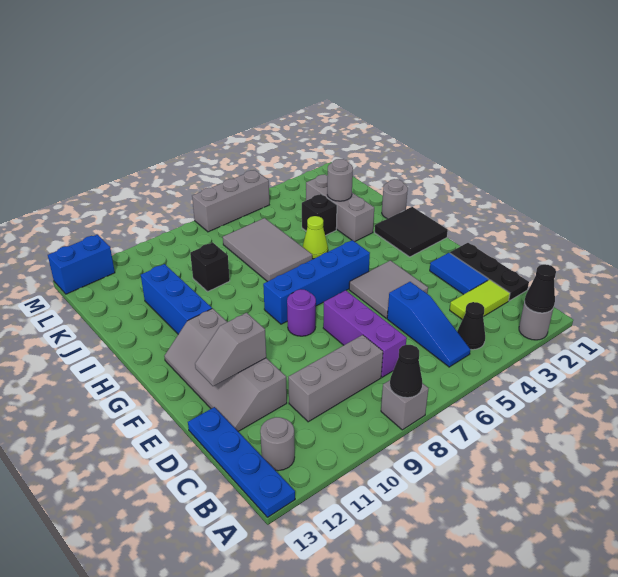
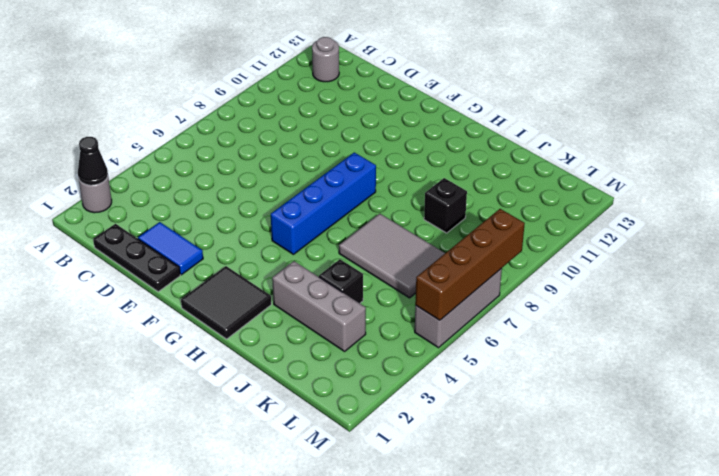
brown 1x4 brick [415,209,525,320] -> none
none -> grey 1x1 brick [381,380,429,430]
none -> blue 1x4 plate [188,407,295,517]
none -> black 1x1 cone [457,302,485,350]

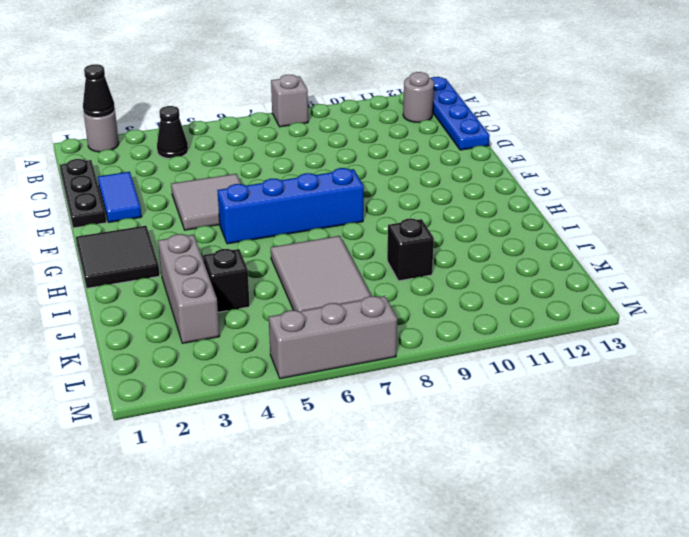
none -> blue 1x3 slope [387,282,471,367]
none -> lime 1x2 tile [450,280,510,320]
none -> purple 1x3 brick [323,290,407,377]

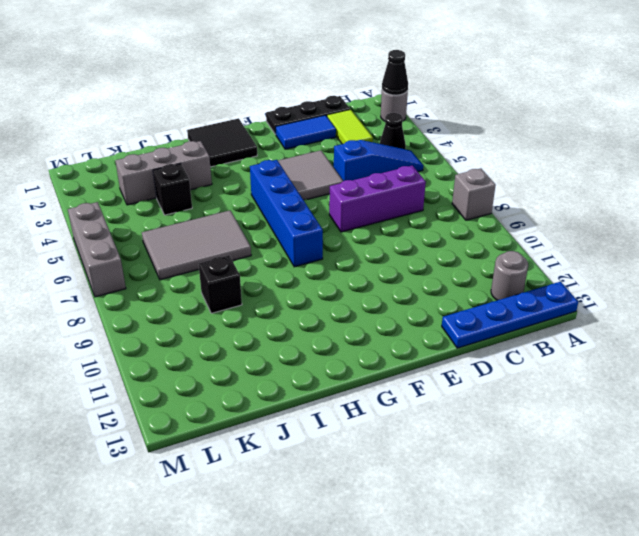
none -> grey 1x3 brick [288,335,383,422]
none -> grey 2x4 slope [164,309,287,431]
none -> purple 1x1 round brick [287,289,316,336]

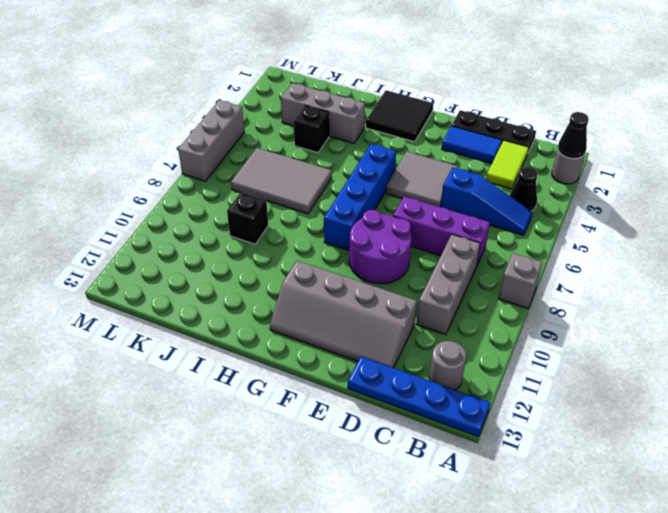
purple 2x2 round brick [349,210,412,284] -> purple 1x1 round brick [287,289,316,336]
none -> blue 1x3 brick [141,264,212,334]
none -> grey 1x1 round brick [382,179,408,219]
none -> lime 1x1 cone [303,216,328,259]

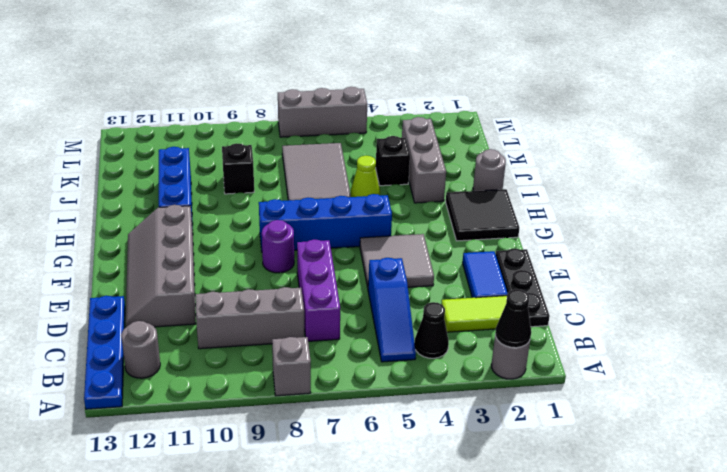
none -> blue 1x2 brick [48,235,115,294]
none -> black 1x1 cone [390,345,422,398]
none -> grey 1x2 slope [195,313,266,386]

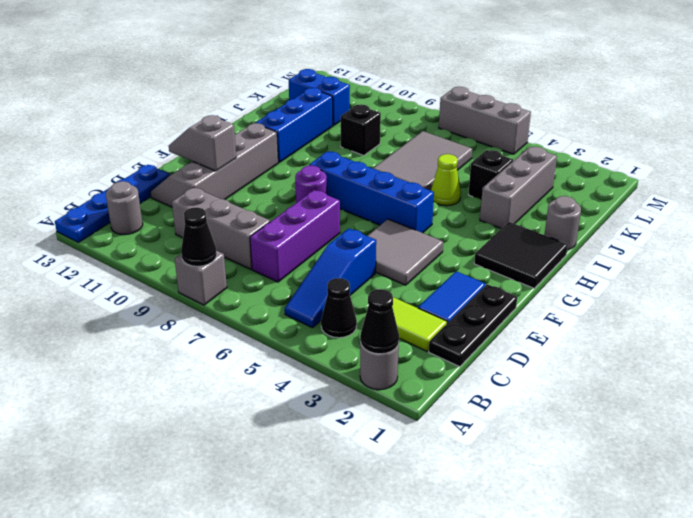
blue 1x2 brick [289,69,350,126] -> blue 1x2 brick moved to [48,235,115,294]
none -> grey 1x1 round brick [327,159,353,201]

